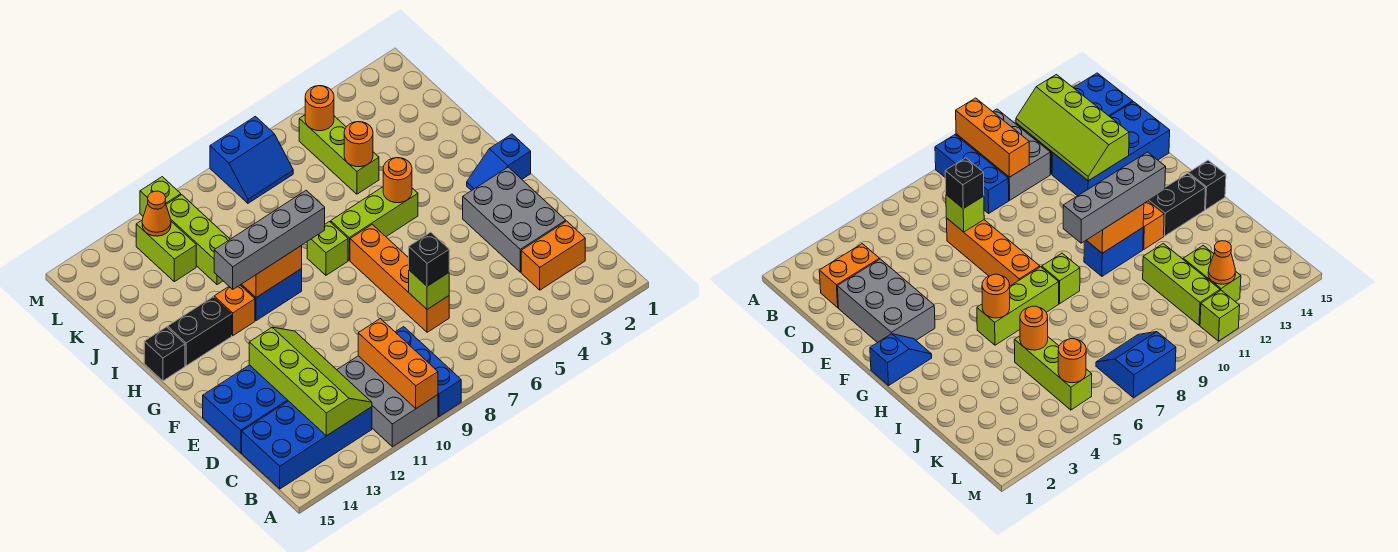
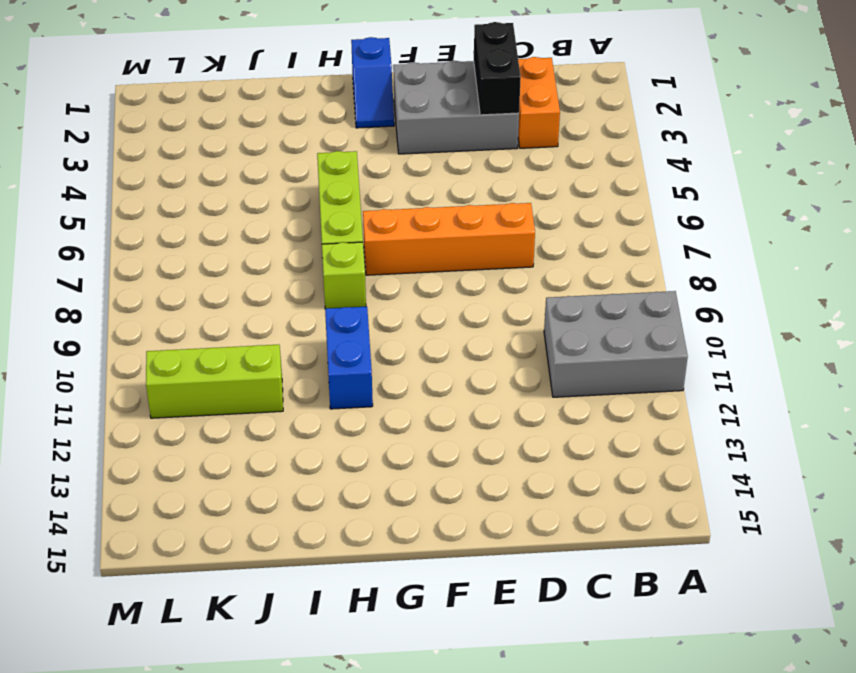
black 1x2 brick [474,22,521,115] -> black 1x2 brick moved to [168,297,232,366]
none -> blue 1x3 brick [396,327,461,417]
none -> blue 2x4 brick [242,401,372,489]
none -> blue 2x4 brick [203,365,288,453]

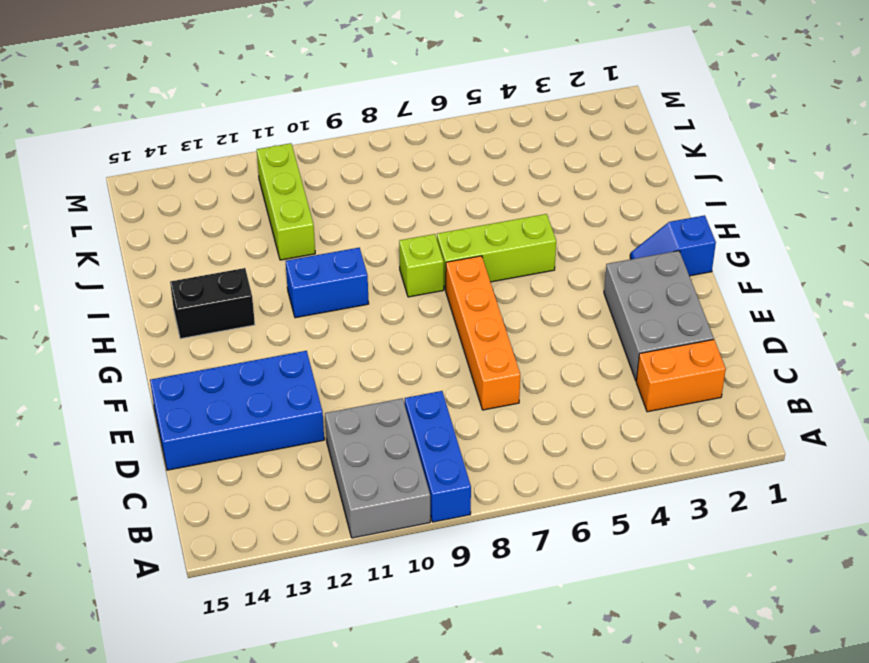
none -> blue 2x4 brick [242,401,372,489]
none -> orange 1x1 brick [214,285,255,336]
none -> black 1x1 brick [144,327,185,381]

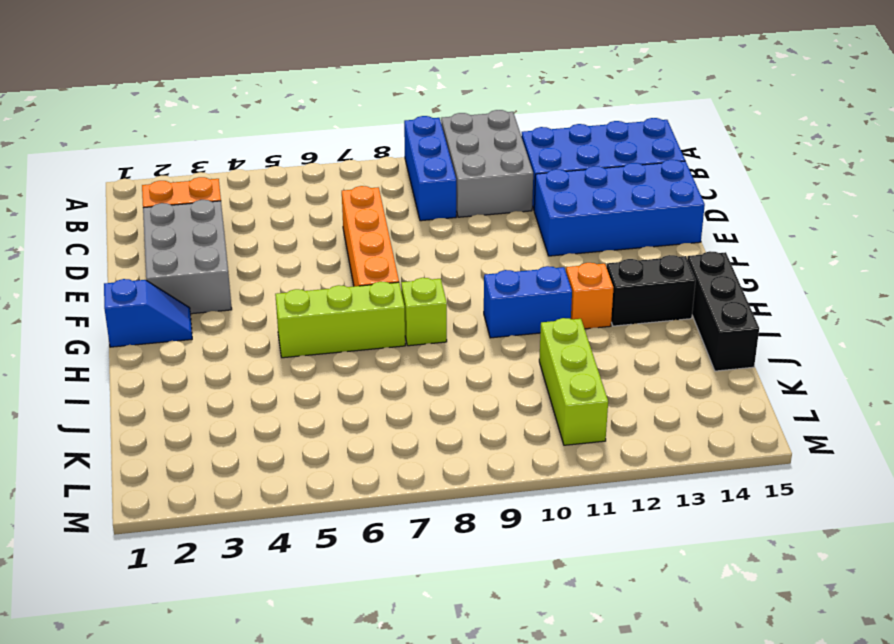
black 1x3 brick [687,251,759,371] -> black 1x1 brick [144,327,185,381]
none -> lime 1x3 brick [299,115,379,194]
none -> lime 1x2 brick [136,220,196,282]
none -> blue 2x2 slope [210,116,293,203]

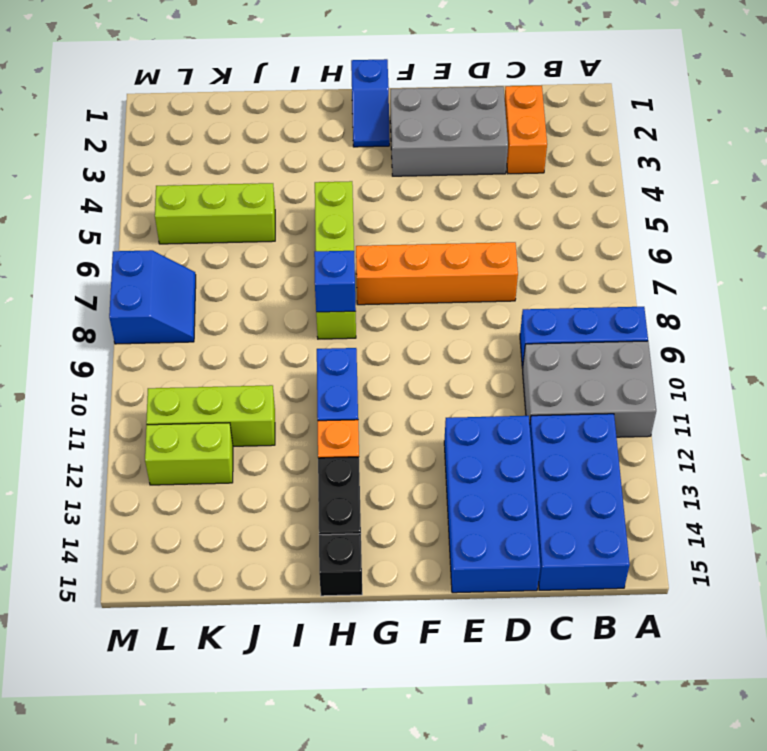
blue 1x1 brick [314,251,356,312] -> none
none -> lime 1x1 brick [140,177,181,216]
none -> orange 1x3 brick [358,319,438,408]
none -> lime 2x4 slope [249,327,372,436]

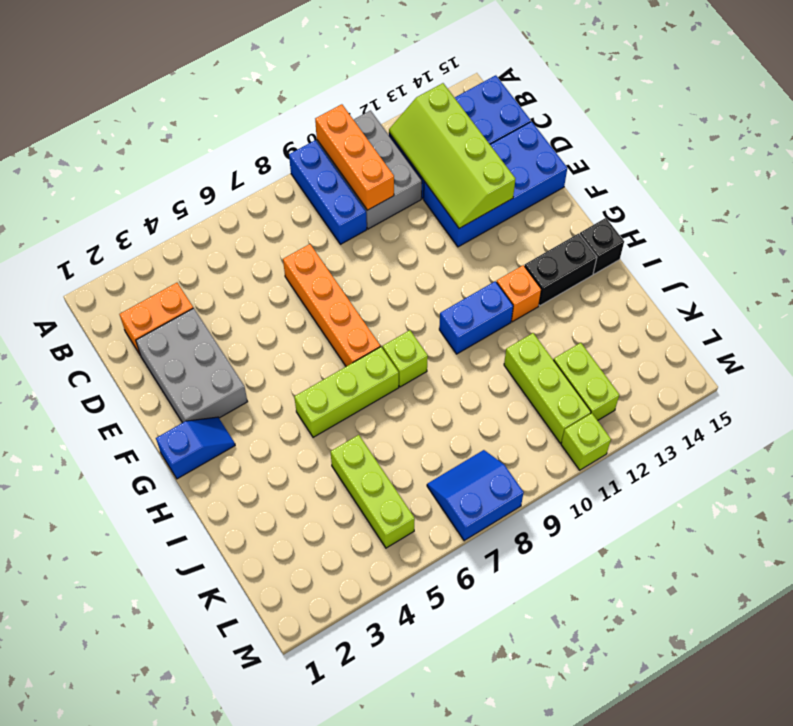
none -> lime 1x1 brick [409,270,449,309]
none -> orange 1x1 round brick [383,158,412,203]
none -> orange 1x2 brick [241,246,302,298]

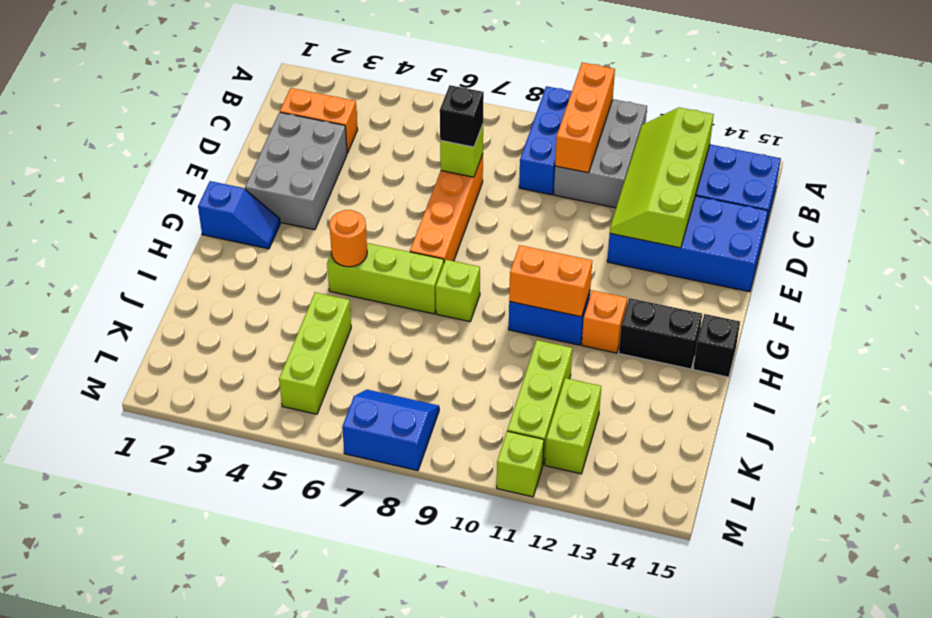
none -> orange 1x1 round brick [344,122,373,167]
none -> orange 1x1 round brick [305,86,334,131]
none -> orange 1x1 cone [142,191,171,236]

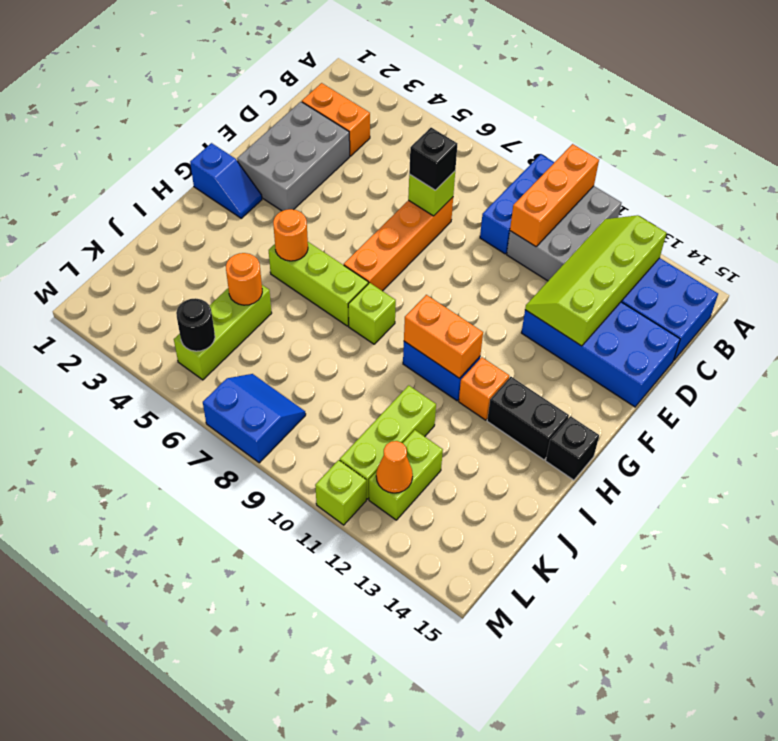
black 1x1 round brick [176,298,215,351] -> orange 1x1 round brick [305,86,334,131]
none -> grey 1x4 brick [214,190,325,289]

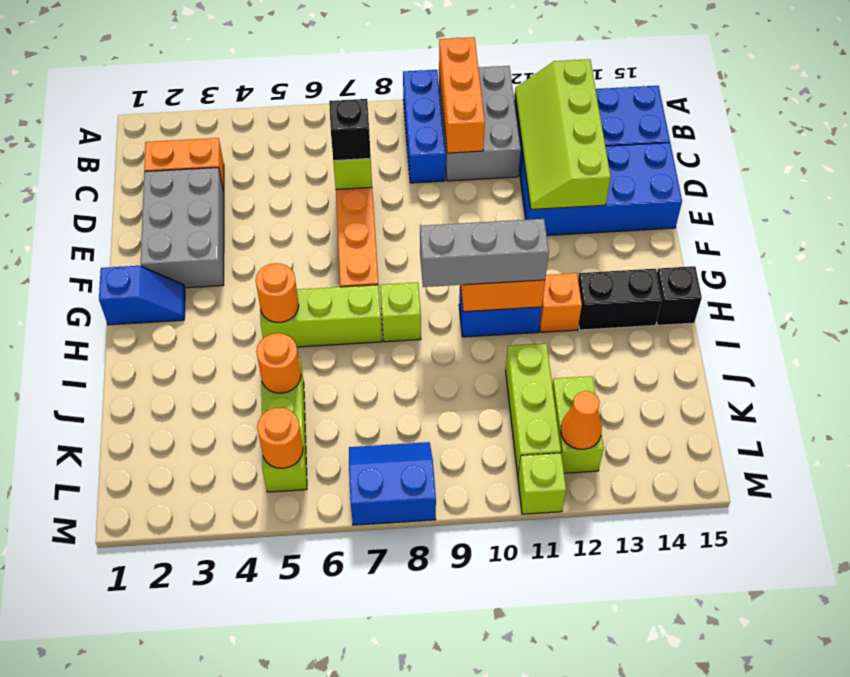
grey 1x3 brick [420,219,549,287] -> grey 1x4 brick [214,190,325,289]

